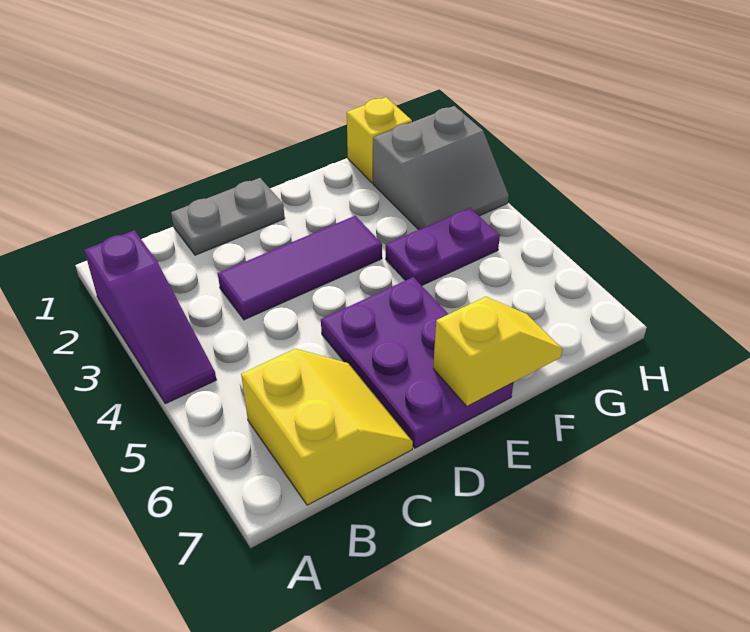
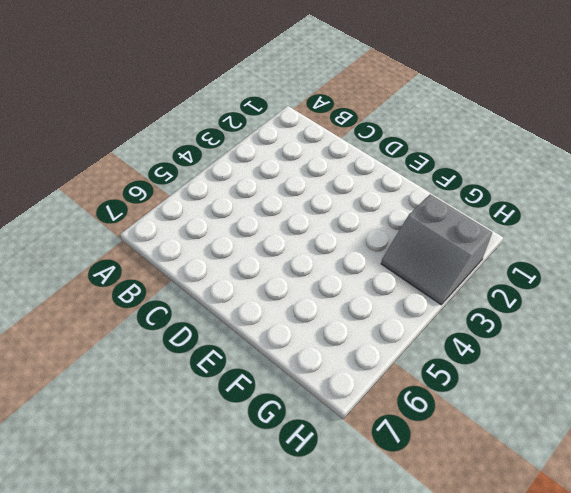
none -> purple 1x3 slope [84,230,216,404]
none -> yellow 2x2 slope [241,349,413,505]

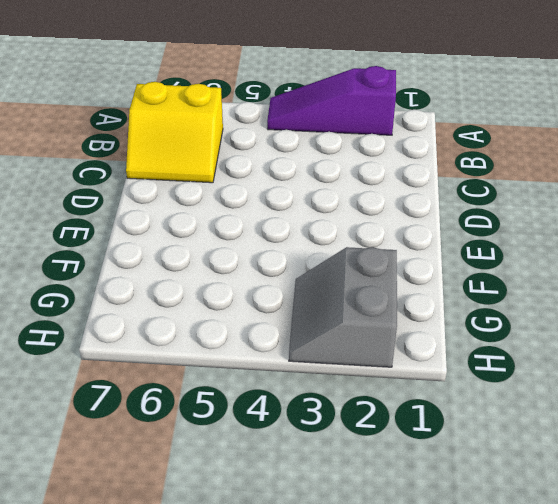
none -> grey 1x2 plate [171,178,285,255]
none -> purple 1x3 tile [218,216,382,320]

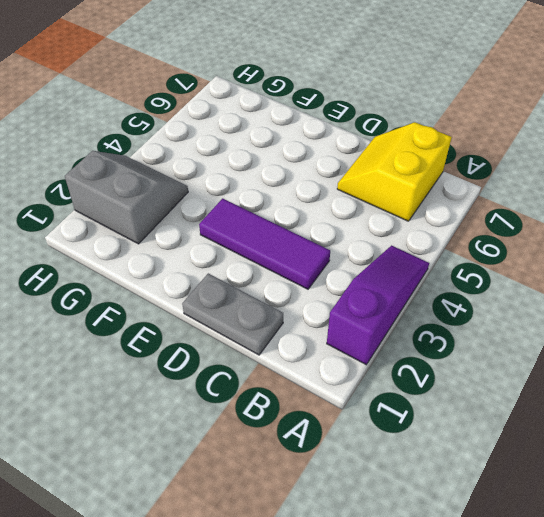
none -> purple 2x3 plate [321,277,513,448]
none -> purple 1x2 plate [386,208,500,285]

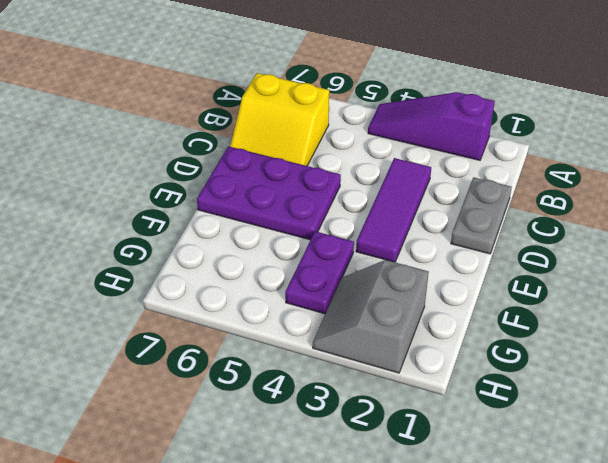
none -> yellow 1x1 brick [347,97,412,183]
none -> yellow 1x2 slope [433,297,562,406]

